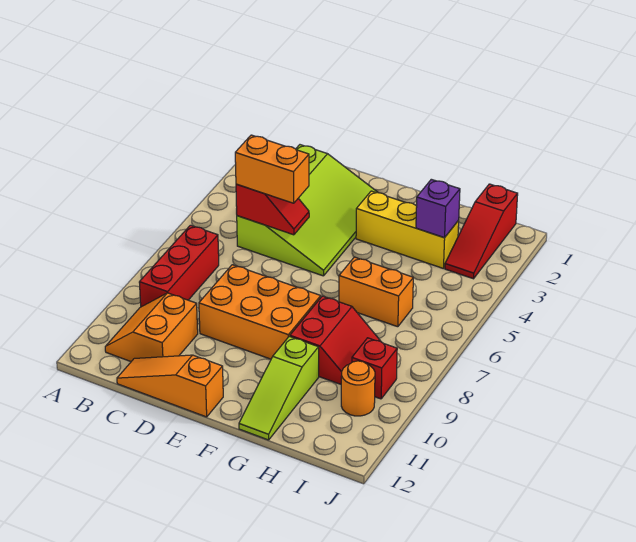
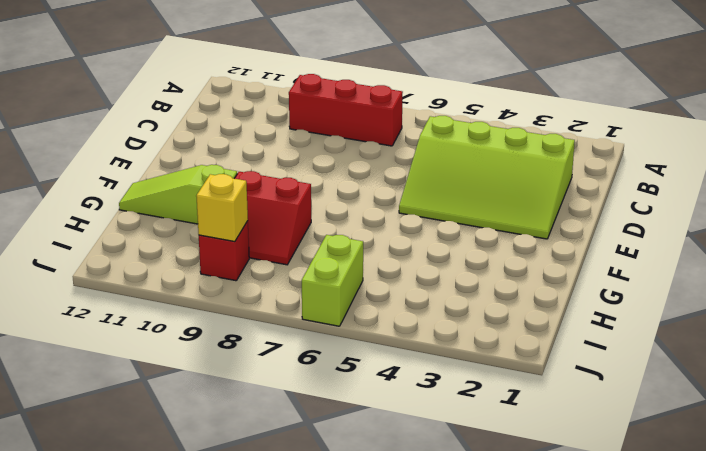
lime 1x2 brick [302,235,363,326] -> none
yellow 1x1 brick [196,174,248,242] -> none
none -> orange 2x2 slope [105,293,198,361]
none -> orange 1x3 slope [117,355,223,417]
none -> orange 2x3 brick [199,265,321,359]

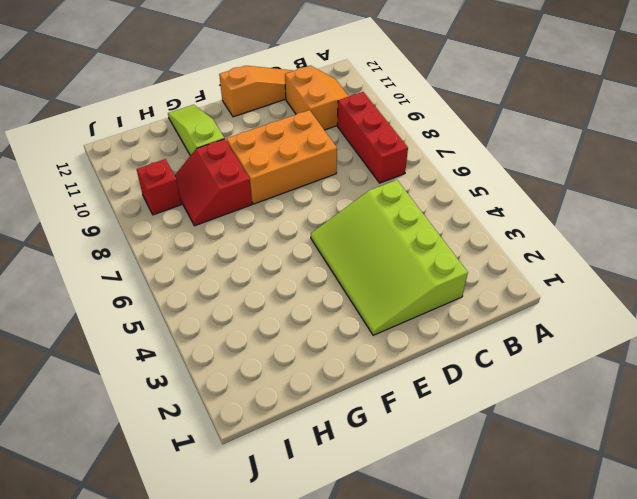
none -> yellow 1x3 brick [356,191,459,268]
none -> orange 1x2 brick [339,257,413,327]
none -> red 1x3 slope [445,184,518,279]

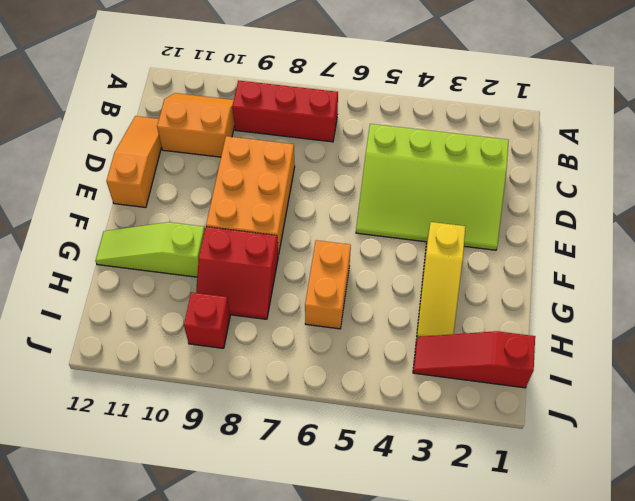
yellow 1x3 slope [417,222,466,337] -> yellow 1x3 brick [356,191,459,268]
none -> orange 1x1 round brick [341,361,375,416]
none -> red 1x2 slope [236,184,309,235]
none -> purple 1x1 brick [416,179,460,238]

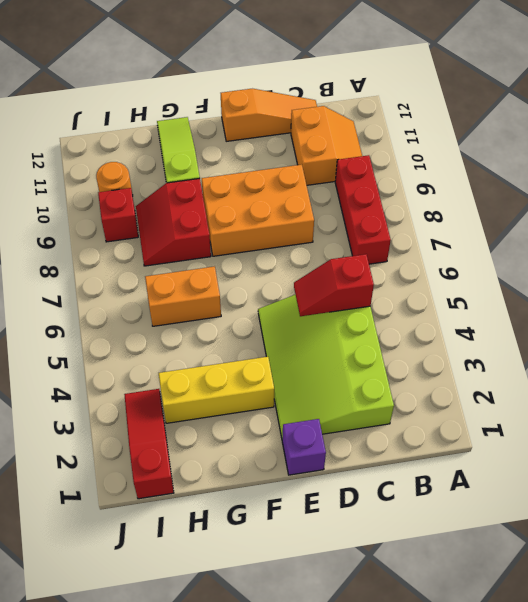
purple 1x1 brick [282,419,326,475] -> purple 1x1 brick moved to [416,179,460,238]
none -> orange 1x2 brick [235,135,309,203]

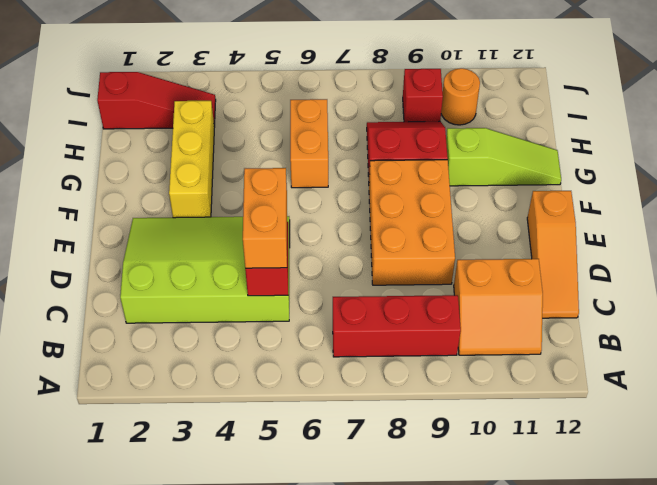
none -> purple 1x1 brick [416,179,460,238]

